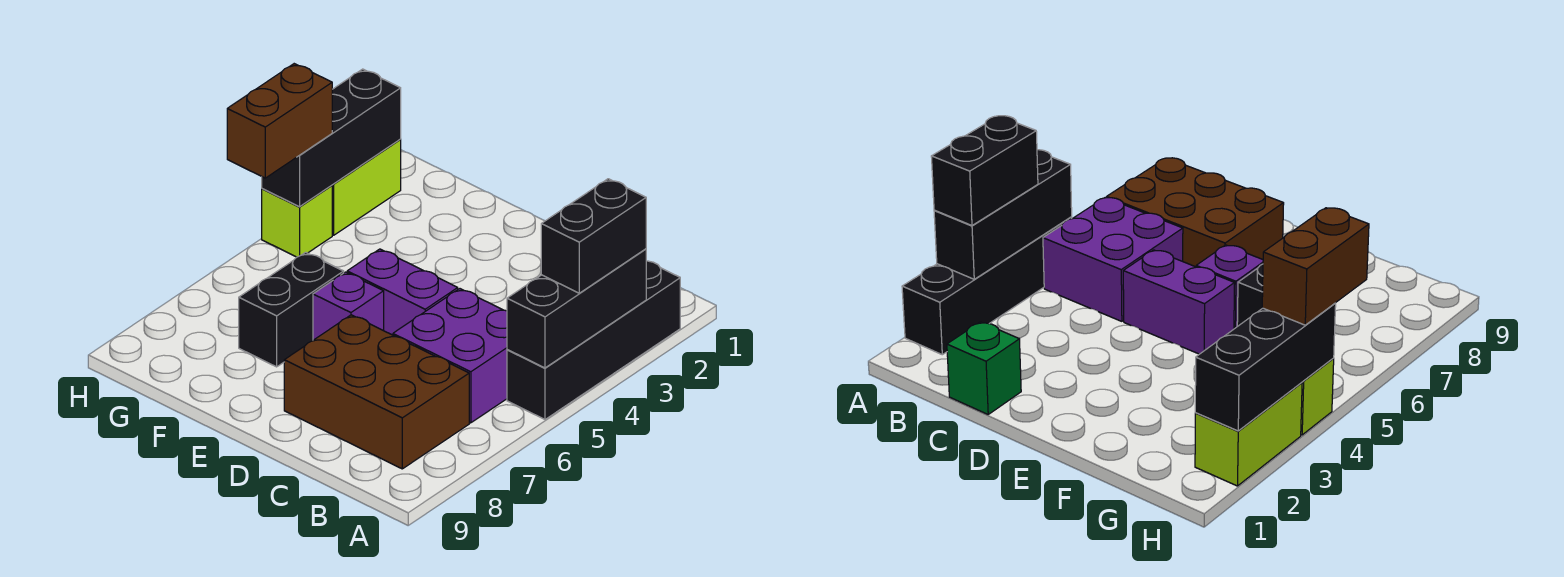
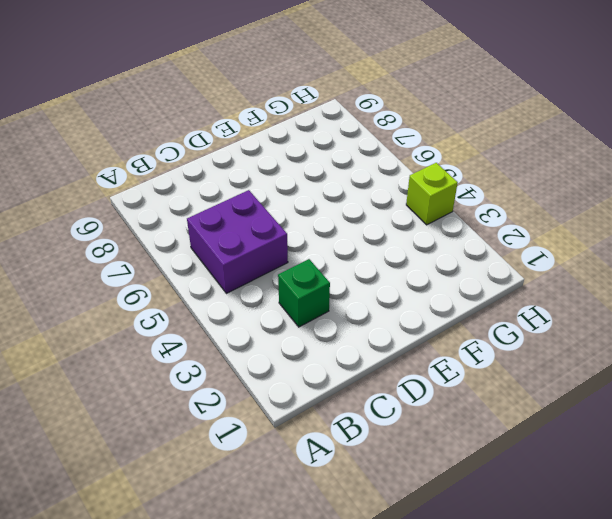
green 1x1 brick [278,259,330,327] -> green 1x1 brick moved to [947,322,1021,414]
none -> black 1x4 brick [507,261,680,419]
none -> brown 2x3 brick [284,315,469,469]
none -> purple 1x2 brick [347,249,458,335]

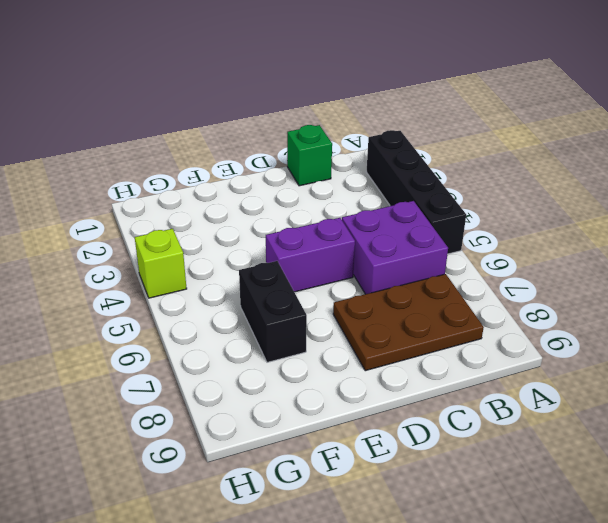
brown 2x3 plate [333,274,484,371] -> brown 2x3 brick [284,315,469,469]
none -> purple 1x1 brick [313,272,384,340]
none -> lime 1x2 brick [332,140,401,235]
none -> black 1x3 brick [507,249,646,368]

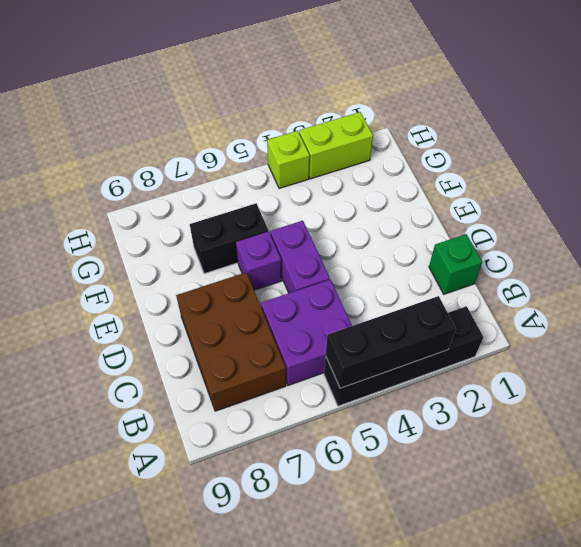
none -> black 1x3 brick [262,69,401,207]
none -> black 1x2 brick [541,179,646,293]
none -> brown 1x2 brick [227,64,332,178]

